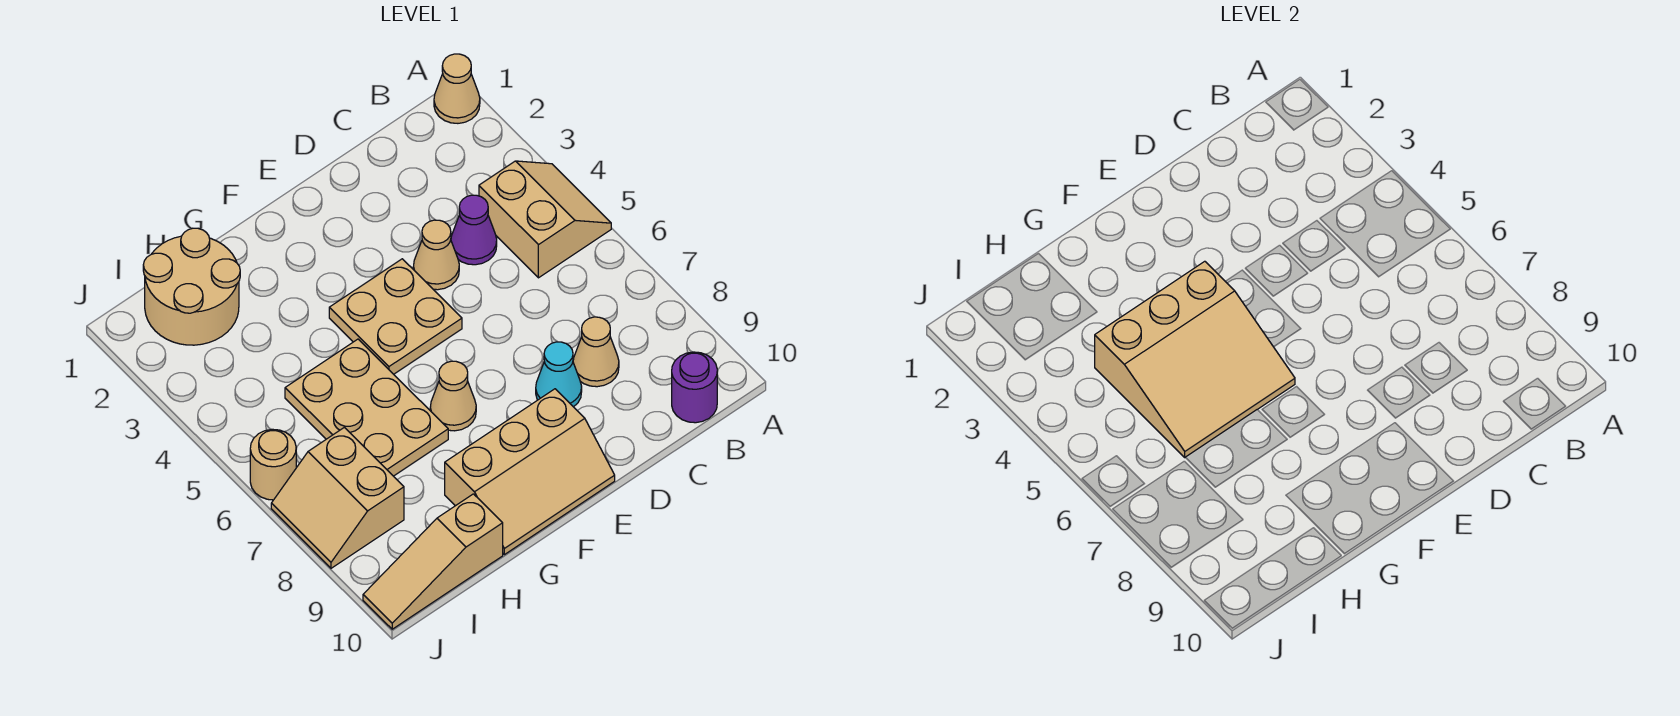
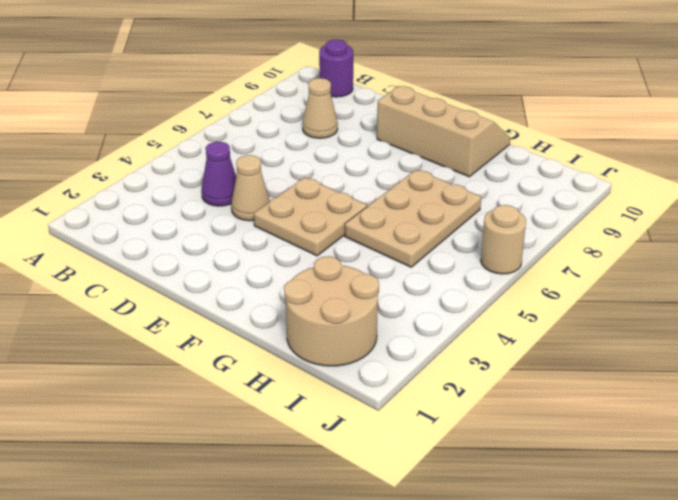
none -> tan 1x1 cone [434,54,480,123]
none -> tan 2x2 slope [479,161,611,278]
none -> cyan 1x1 cone [536,342,582,407]

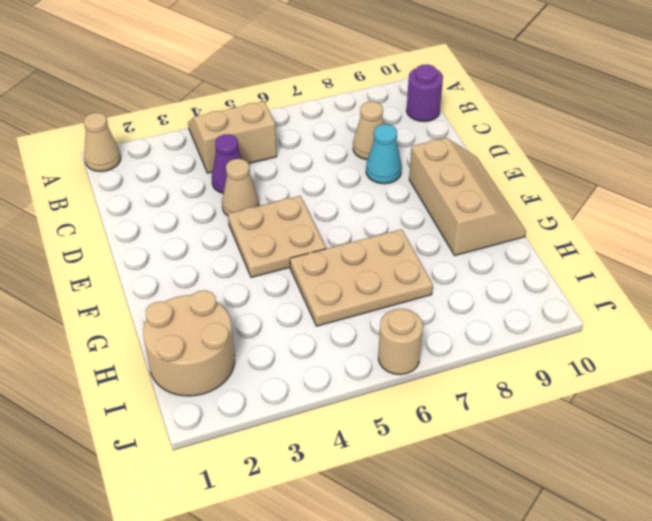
none -> tan 1x1 cone [430,361,476,431]
none -> tan 1x3 slope [363,494,503,629]
none -> tan 2x2 slope [271,427,404,568]

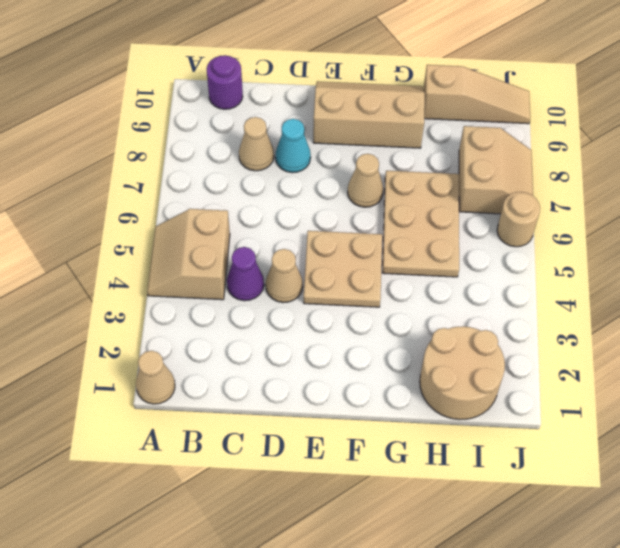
none -> tan 3x3 slope [1095,261,1295,457]

